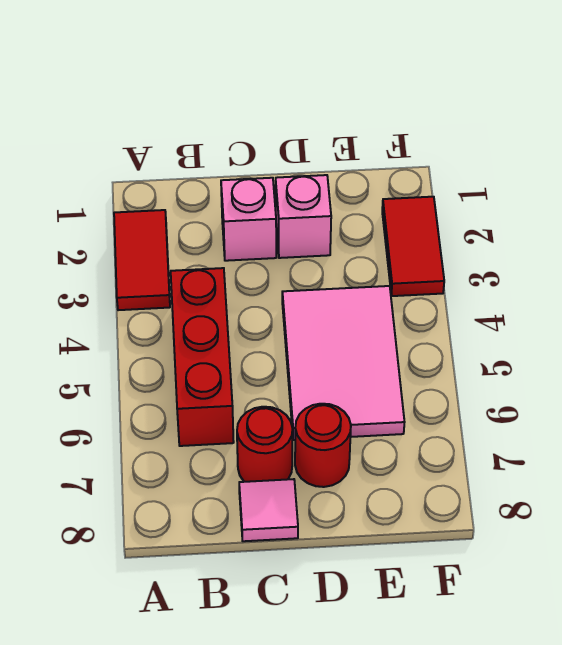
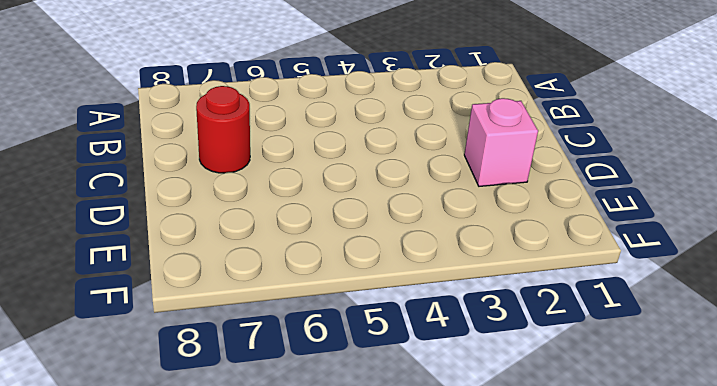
none -> red 1x2 tile [114,210,170,310]
none -> red 1x3 brick [171,268,234,446]

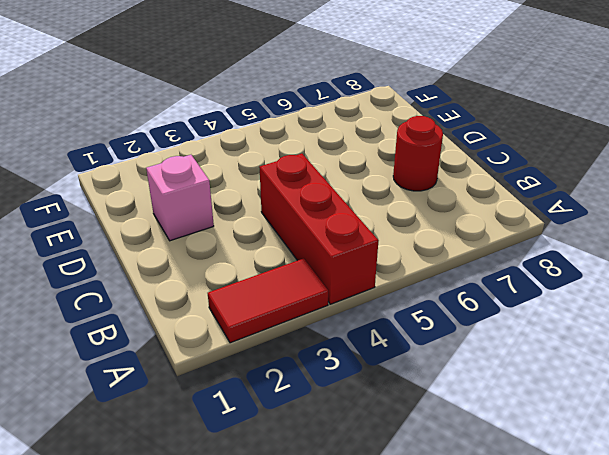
red 1x3 brick [259,154,379,304] -> red 1x3 brick turned to [171,268,234,446]
none -> pink 1x1 brick [221,178,276,261]
none -> pink 1x1 tile [239,479,298,541]

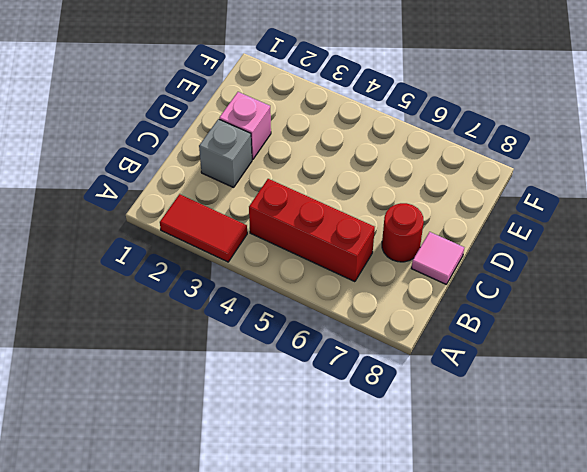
grey 1x1 brick [199,119,252,187] -> pink 1x1 brick [221,178,276,261]
none -> pink 2x3 tile [282,286,405,440]
none -> red 1x1 round brick [295,404,351,487]

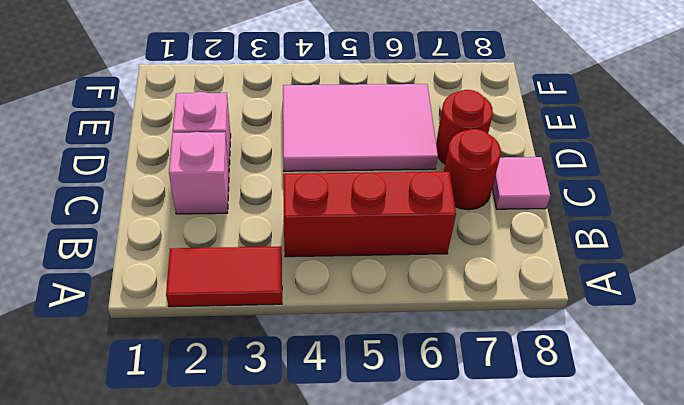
none -> red 1x2 tile [382,197,444,296]

